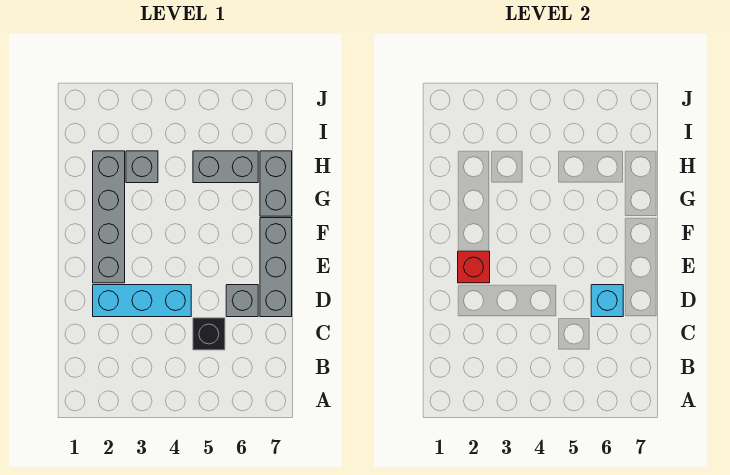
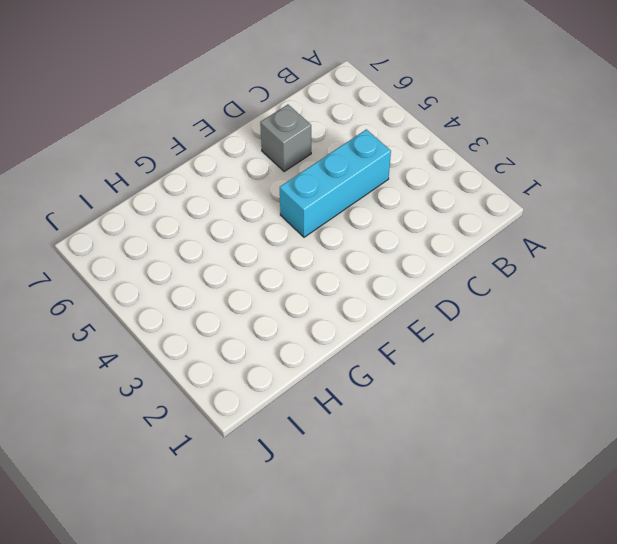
cyan 1x3 brick [280,129,391,237] -> cyan 1x3 brick turned to [93,285,191,317]
none -> black 1x1 brick [193,318,225,350]
none -> grey 1x3 brick [260,218,292,317]

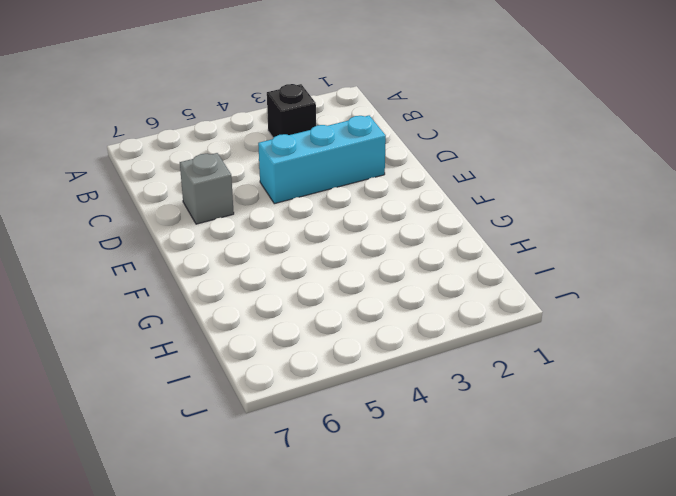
black 1x1 brick [267,84,316,138] -> black 1x1 brick moved to [193,318,225,350]
none -> grey 1x3 brick [260,218,292,317]
none -> grey 1x4 brick [93,151,125,283]

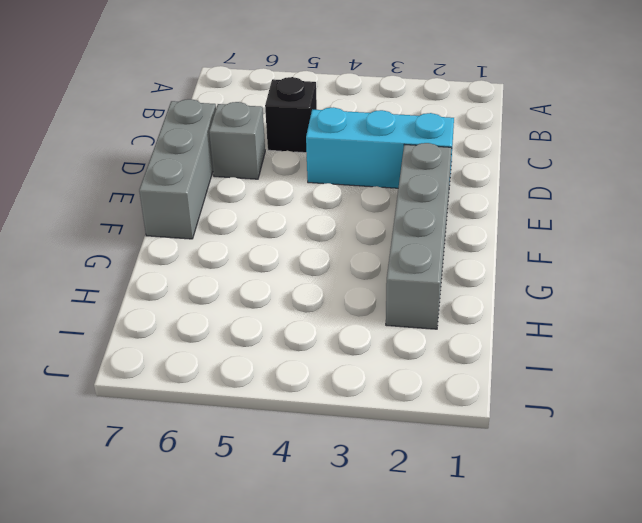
none -> grey 1x2 brick [260,151,292,216]
none -> grey 1x1 brick [126,151,158,183]

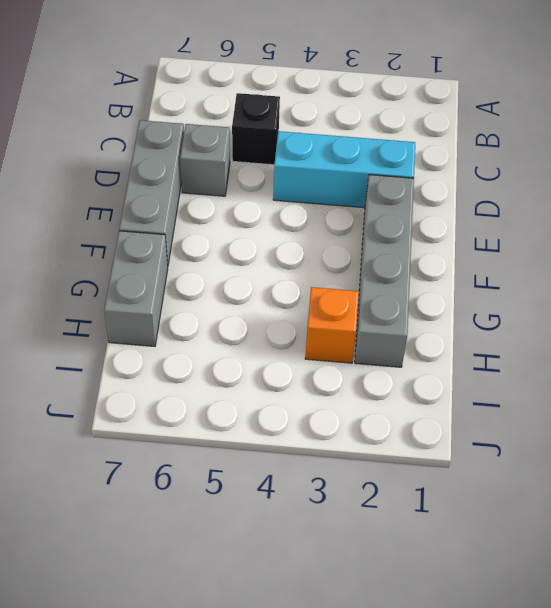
orange 1x1 brick [305,287,359,363] -> grey 1x1 brick [126,151,158,183]
none -> grey 1x2 brick [193,151,258,183]
none -> cyan 1x1 brick [591,285,623,317]

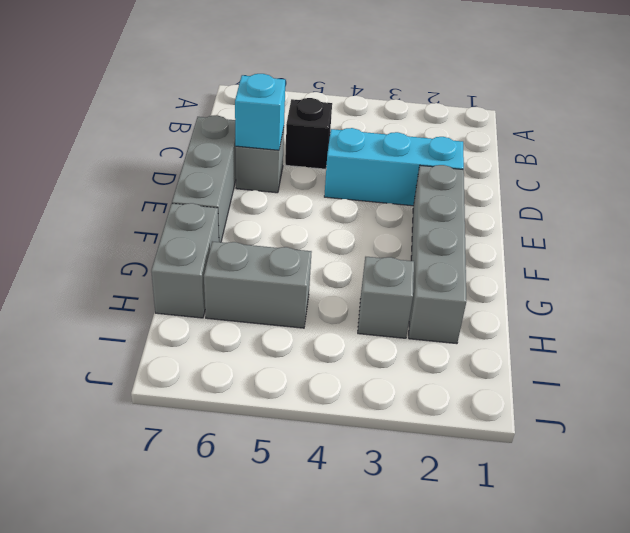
none -> red 1x1 brick [458,251,490,283]

